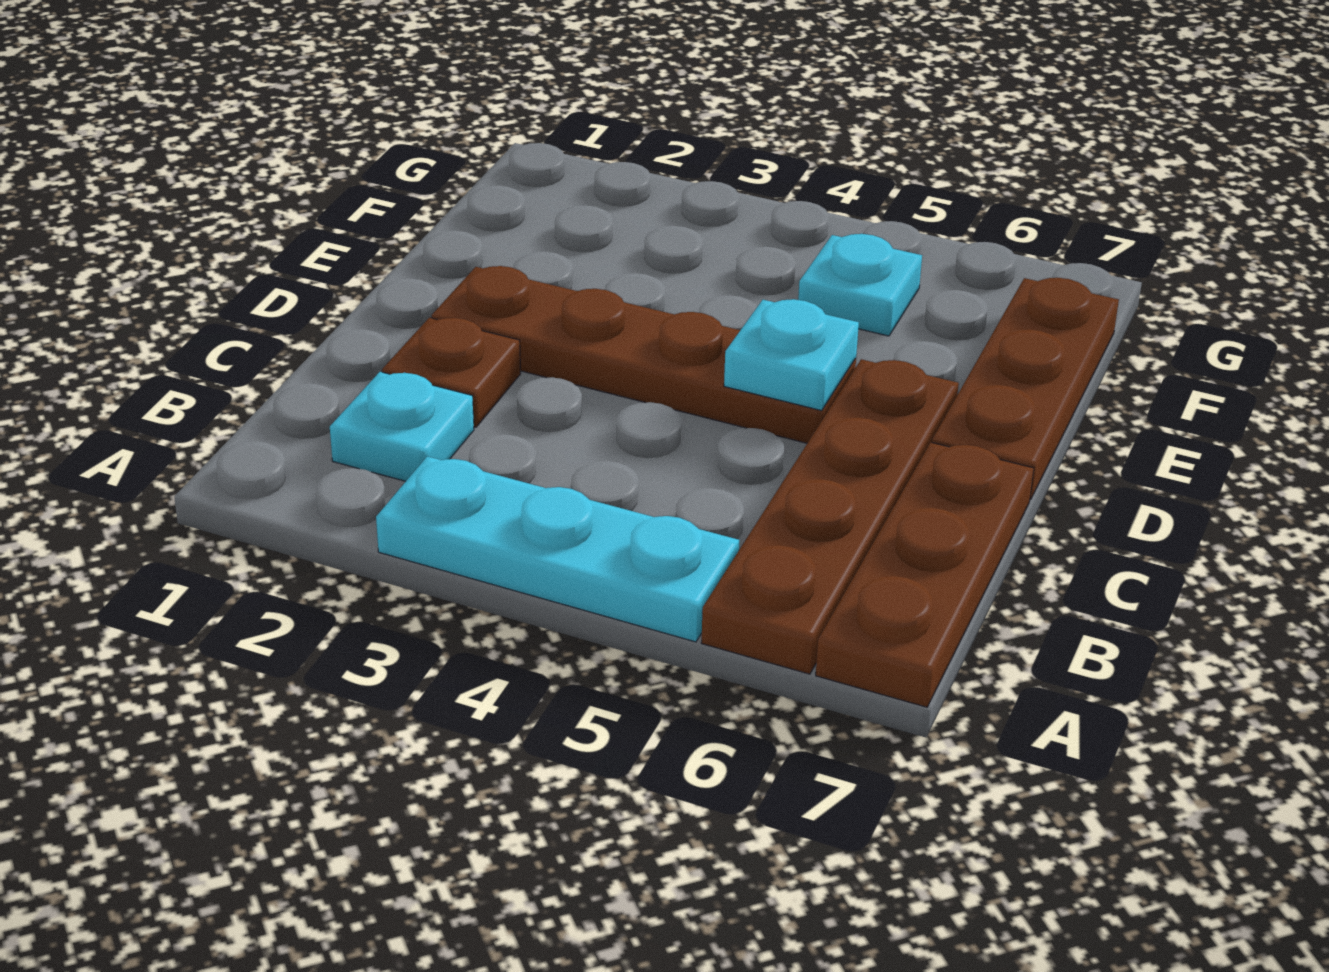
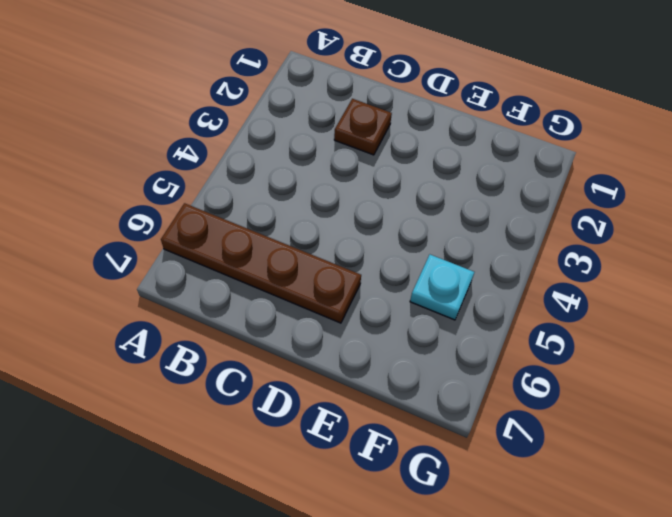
none -> cyan 1x3 plate [376,456,739,642]
none -> brown 1x3 plate [816,442,1034,707]

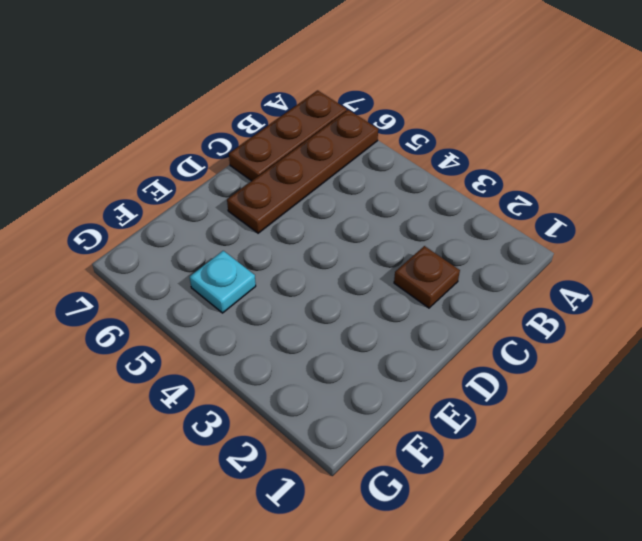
none -> cyan 1x3 plate [376,456,739,642]
none -> cyan 1x1 plate [330,372,474,481]

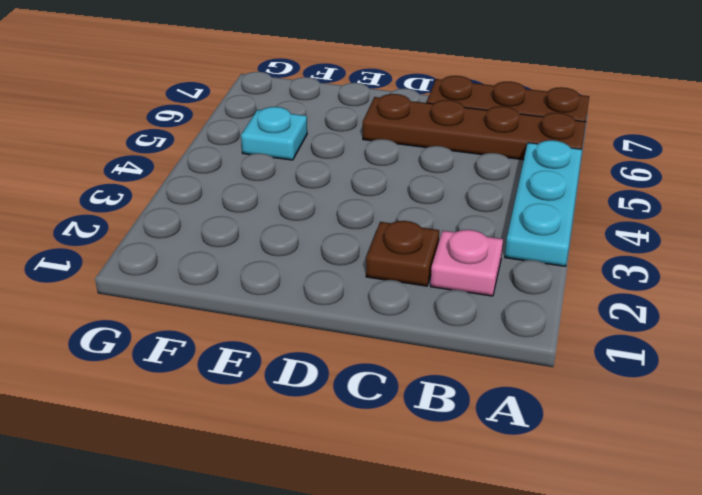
pink 1x1 plate [430,230,503,296] -> cyan 1x1 plate [330,372,474,481]
none -> brown 1x4 plate [432,266,856,443]
none -> brown 1x3 plate [932,278,1119,500]

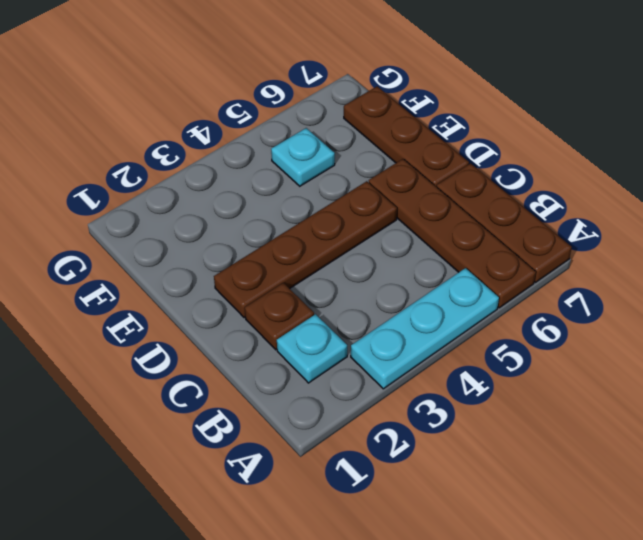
none -> cyan 1x1 plate [724,299,859,411]

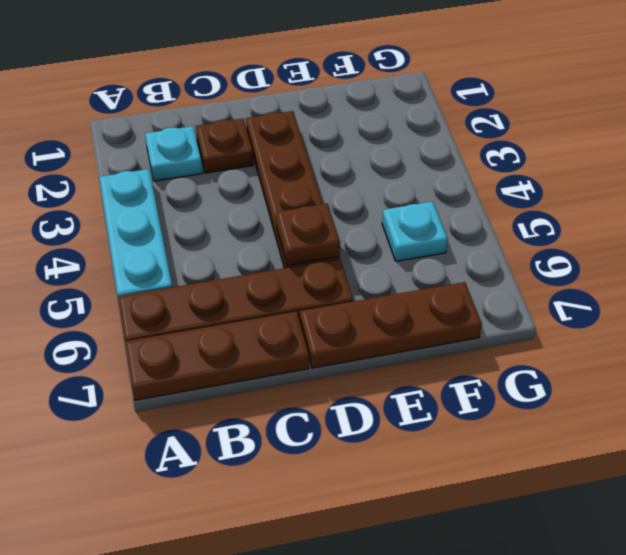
brown 1x1 plate [276,204,340,265] -> cyan 1x1 plate [724,299,859,411]

